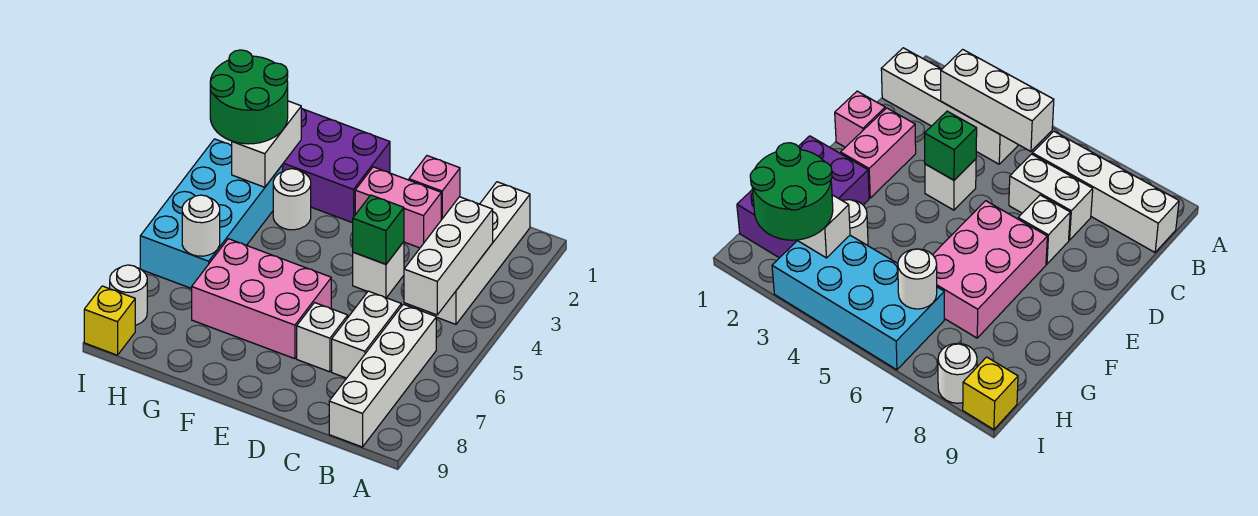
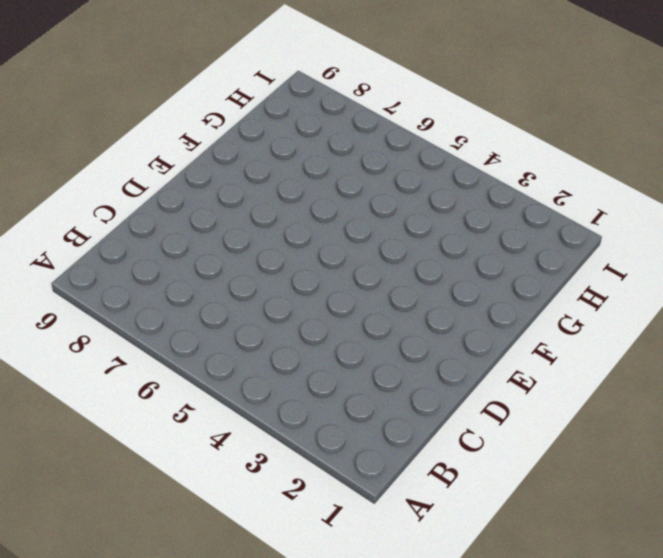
none -> white 1x4 brick [423,182,530,324]
none -> white 1x4 brick [329,304,436,447]
none -> white 1x2 brick [332,291,401,378]

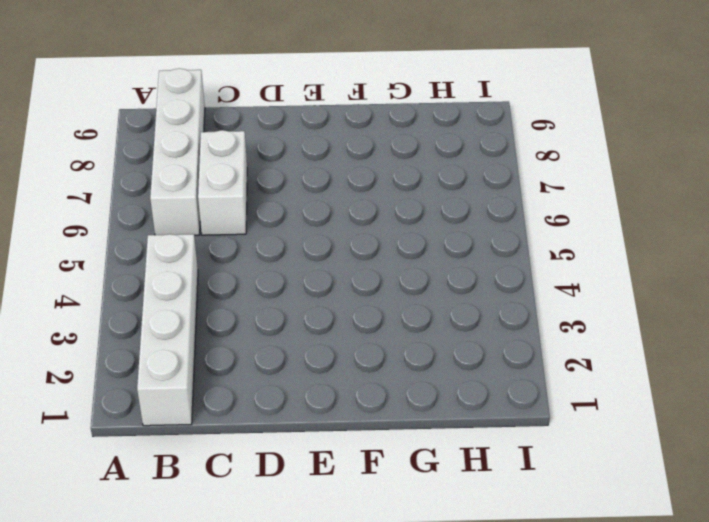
none -> pink 1x1 brick [409,156,460,220]
none -> pink 1x2 brick [355,167,441,248]
none -> white 1x1 brick [353,242,404,298]

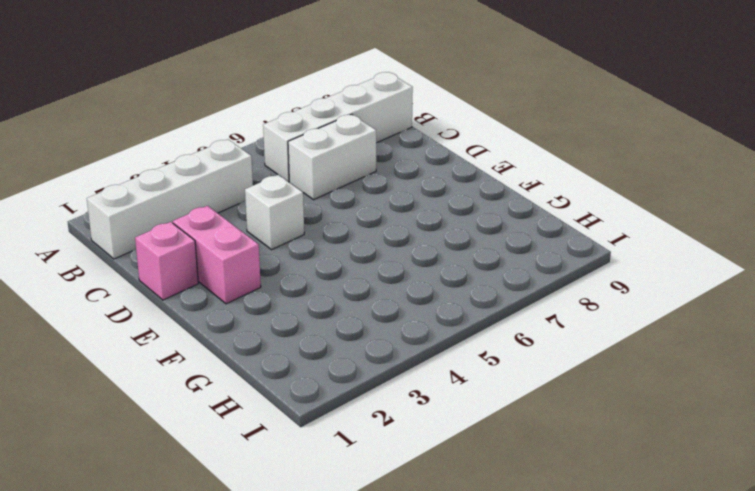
none -> white 1x1 brick [297,303,348,372]
none -> pink 2x3 brick [192,239,331,359]
none -> purple 2x3 brick [282,108,390,223]

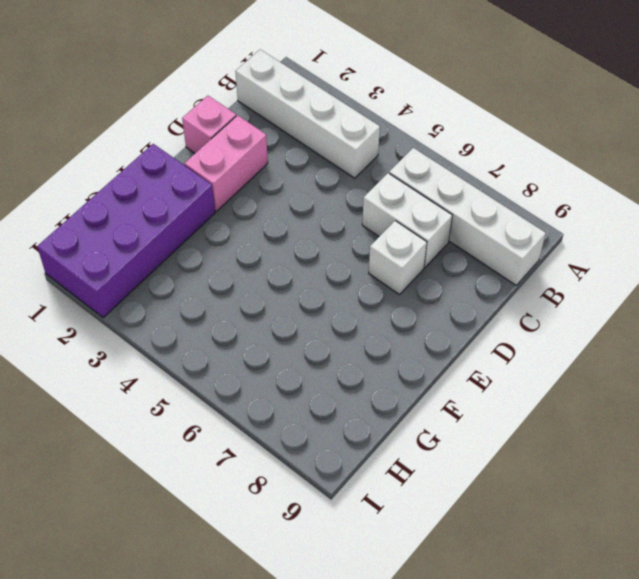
purple 2x4 brick [37,144,215,318] -> purple 2x3 brick [282,108,390,223]
none -> white 1x1 brick [353,242,404,298]
none -> pink 2x3 brick [192,239,331,359]
none -> white 1x1 round brick [273,169,311,230]

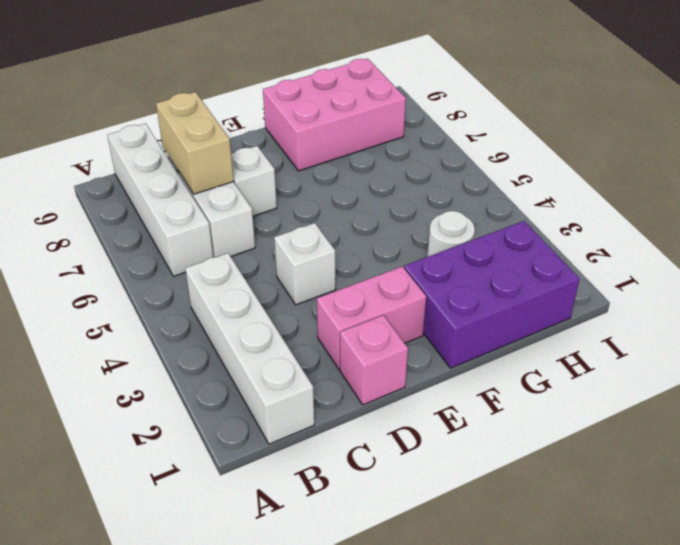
tan 1x2 brick [156,92,234,194] -> none
pink 2x3 brick [263,59,406,171] -> pink 2x3 brick moved to [192,239,331,359]
none -> cyan 2x4 brick [140,139,283,289]
none -> white 1x1 round brick [110,265,147,325]
none -> yellow 1x1 brick [84,286,135,355]

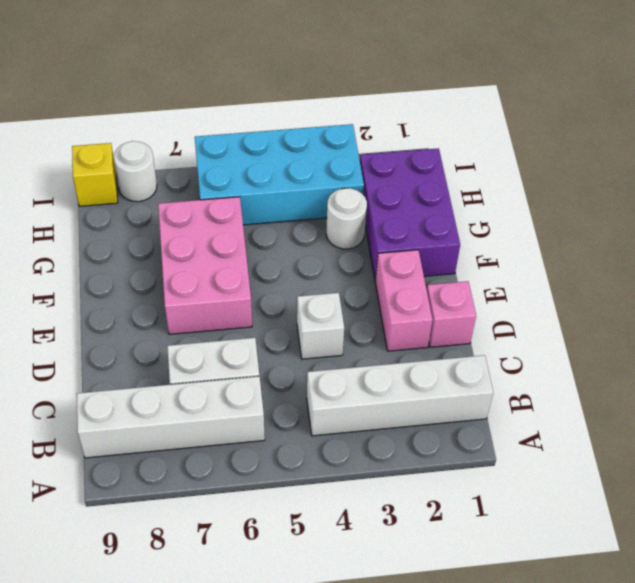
none -> white 1x1 brick [297,303,348,372]
none -> white 1x3 brick [404,197,493,315]
none -> green 1x1 brick [353,195,404,264]

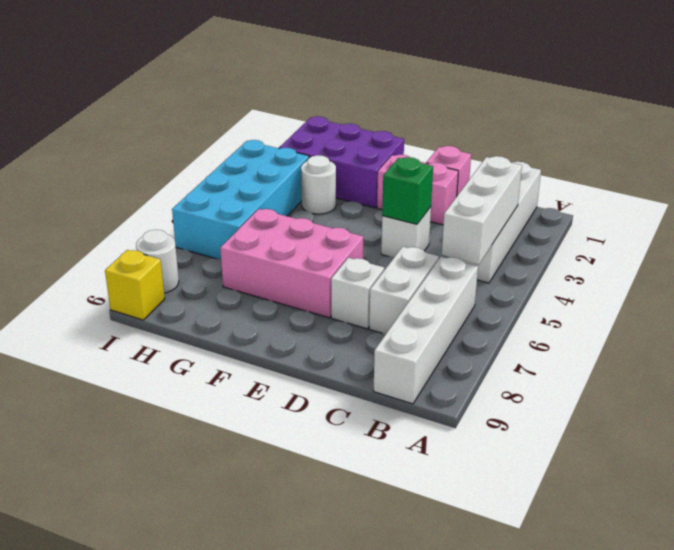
none -> white 1x2 brick [232,101,301,187]
none -> white 1x1 round brick [182,195,220,256]
none -> green 2x2 round brick [210,50,288,144]

